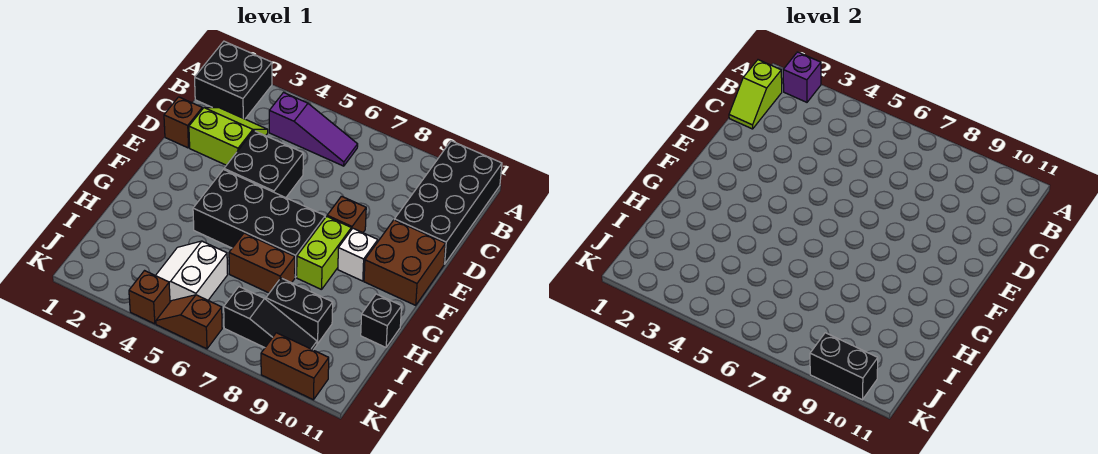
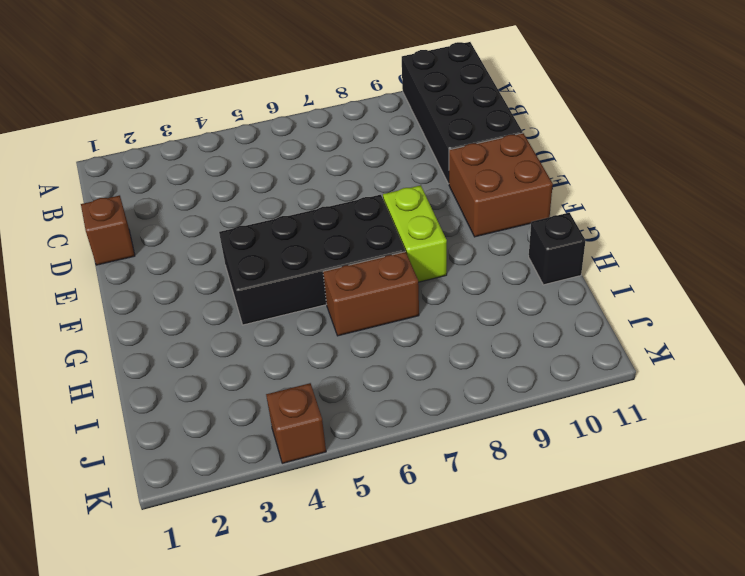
none -> black 2x2 brick [195,41,272,119]
none -> purple 1x3 slope [269,93,358,166]
none -> lime 2x2 slope [189,108,268,165]

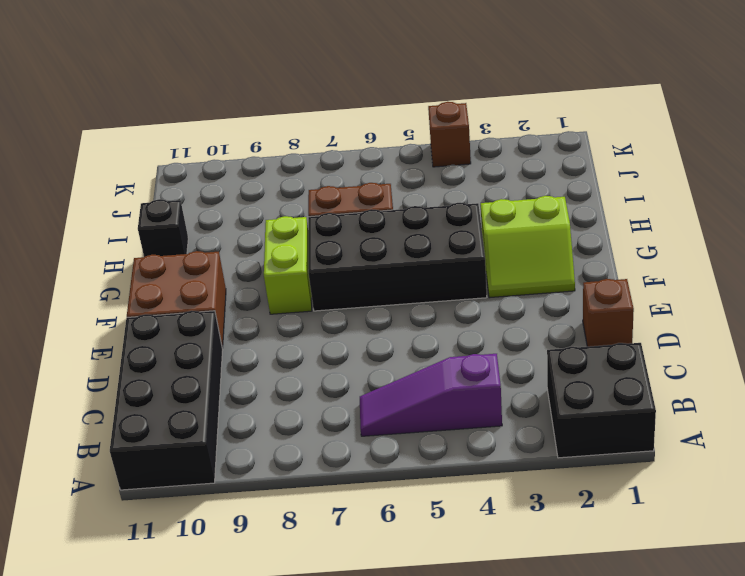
lime 2x2 slope [481,196,575,298] -> lime 2x2 slope moved to [189,108,268,165]
none -> black 2x2 brick [224,131,303,198]
none -> brown 1x1 brick [327,196,366,233]
none -> white 1x1 brick [338,229,378,281]

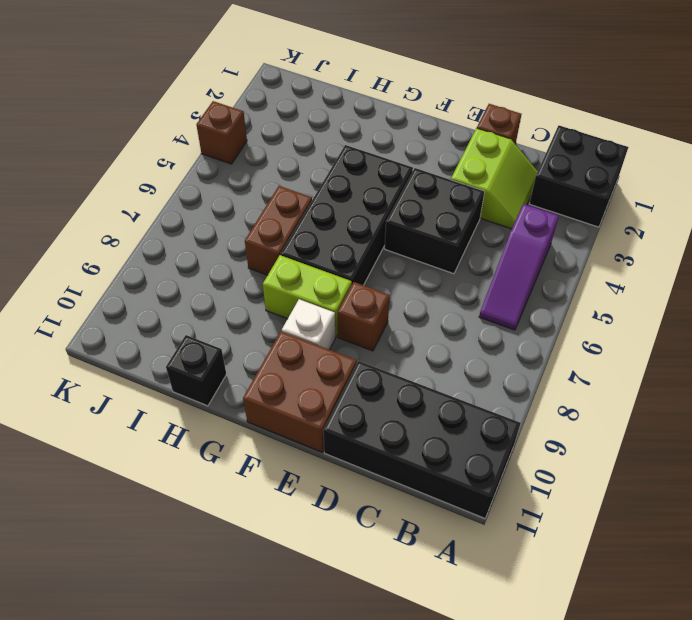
none -> white 2x2 slope [156,241,228,302]
none -> black 1x2 brick [266,278,333,344]
none -> black 1x3 slope [224,287,317,350]

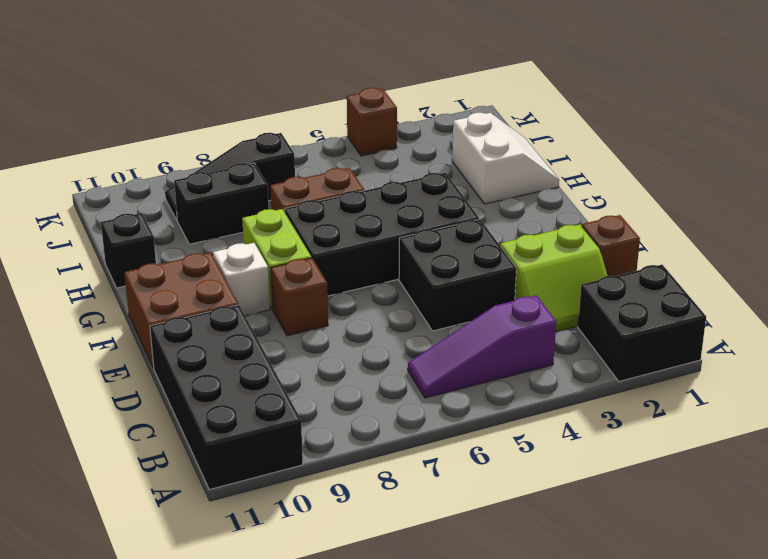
white 2x2 slope [452,113,559,204] -> white 2x2 slope moved to [156,241,228,302]
none -> brown 1x2 slope [156,295,222,349]
none -> brown 1x2 brick [261,333,329,400]
none -> purple 1x1 brick [783,52,821,102]

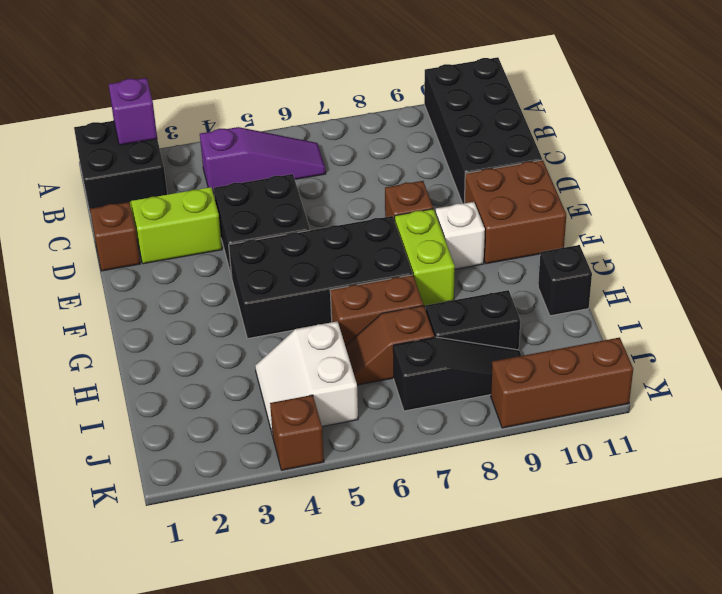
brown 1x2 slope [345,306,434,385] -> brown 1x2 slope moved to [156,295,222,349]
brown 1x3 brick [491,338,633,428] -> brown 1x2 brick [261,333,329,400]
none -> lime 1x2 slope [729,60,782,129]
none -> black 1x2 brick [810,333,878,400]

